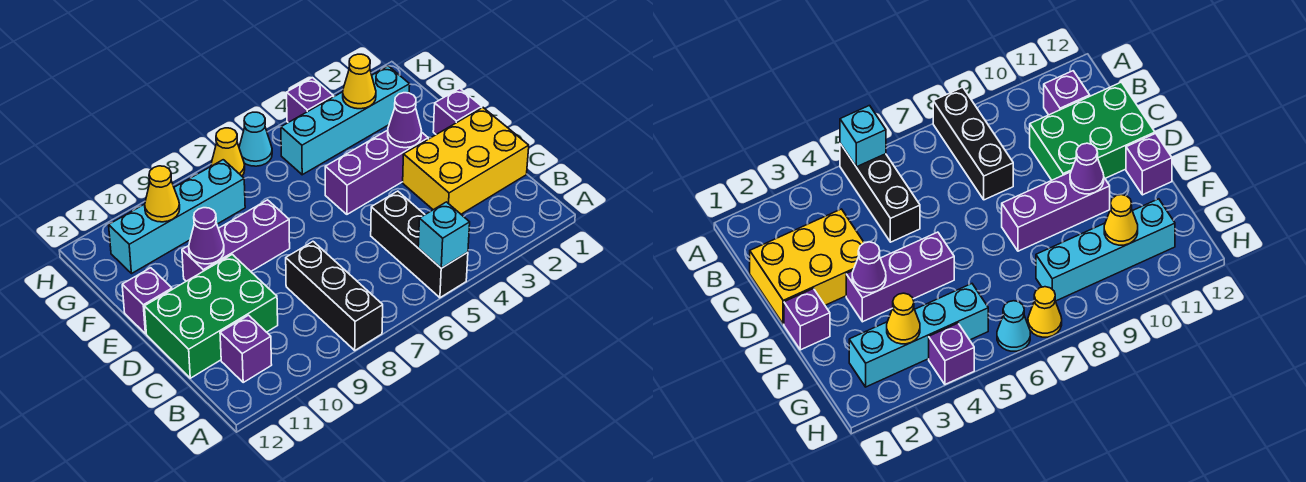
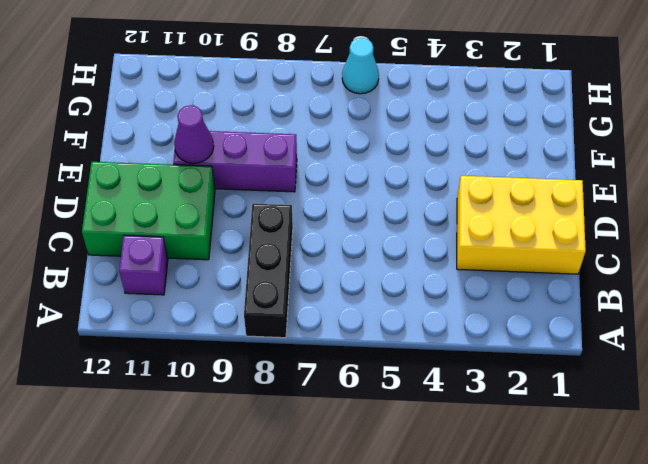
none -> black 1x3 brick [371,191,468,298]
none -> purple 1x1 brick [433,88,482,135]
none -> purple 1x3 brick [325,130,428,214]

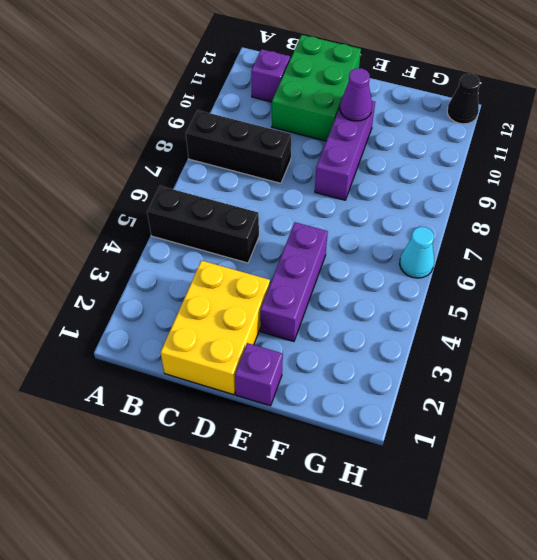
black 1x1 cone [447,74,480,124] -> none
none -> purple 1x1 brick [122,268,172,334]
none -> cyan 1x4 brick [281,66,410,175]
none -> cyan 1x4 brick [109,160,245,274]

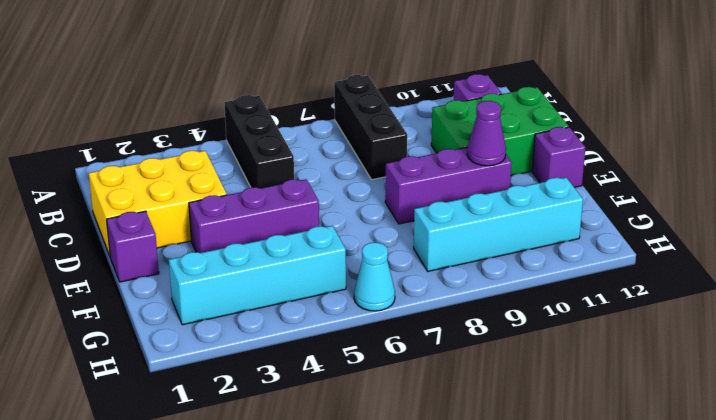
none -> purple 1x1 brick [287,78,333,122]
none -> yellow 1x1 cone [211,128,245,176]
none -> cyan 1x1 brick [418,202,470,268]

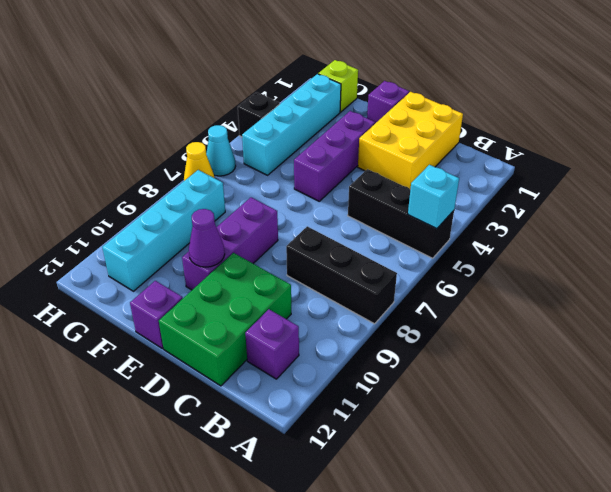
lime 1x1 brick [318,60,358,112] -> none
black 1x1 brick [238,92,280,137] -> purple 1x1 brick [287,78,333,122]
none -> purple 1x1 cone [388,93,421,148]
none -> yellow 1x1 cone [343,54,376,109]
none -> yellow 1x1 cone [145,166,180,222]

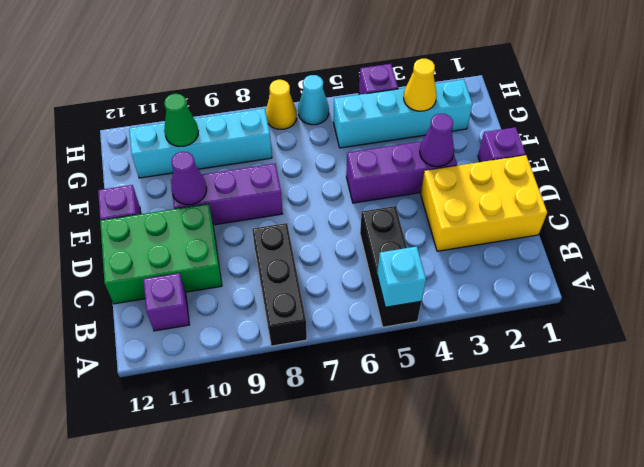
green 1x1 cone [164,94,198,147] -> yellow 1x1 cone [145,166,180,222]

